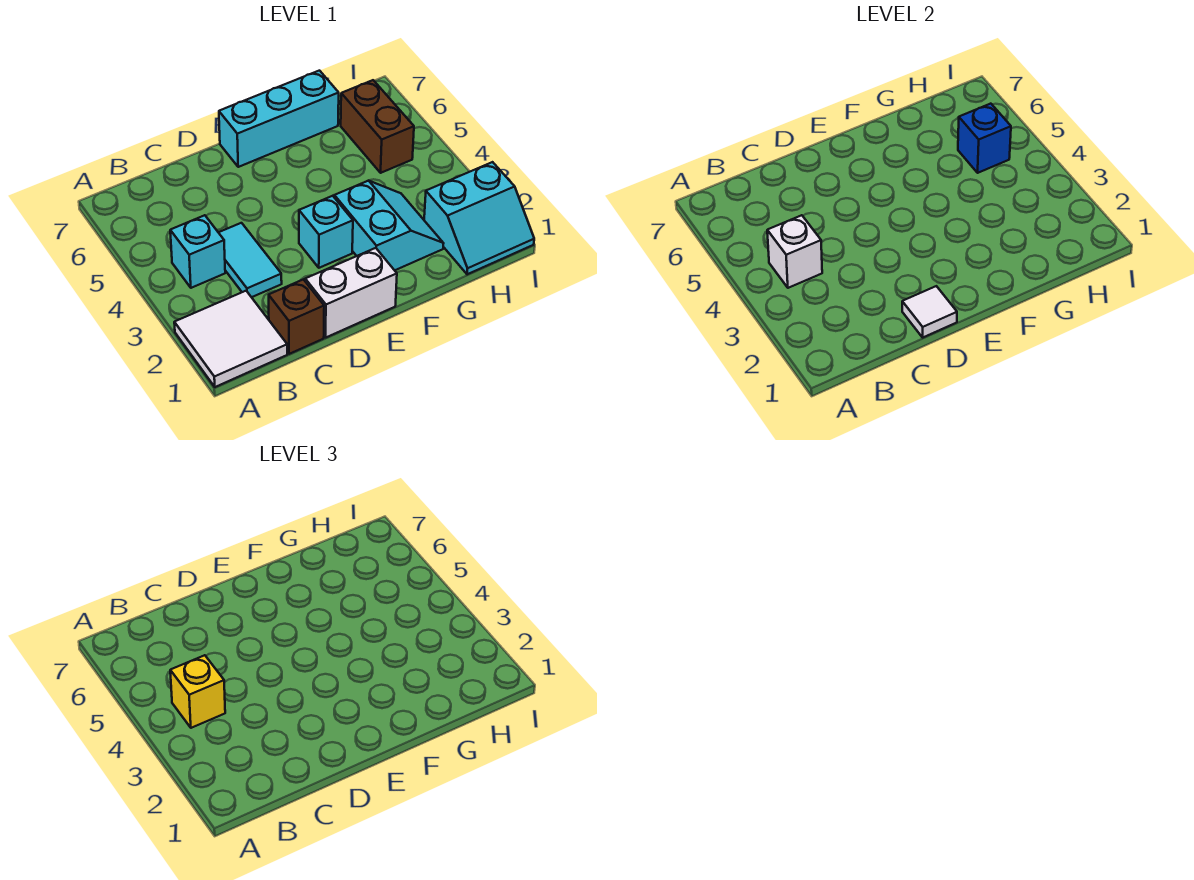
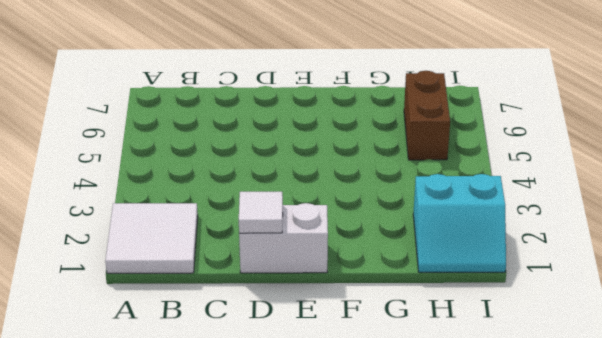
none -> cyan 1x1 brick [170,215,225,288]
none -> brown 1x1 brick [269,279,324,354]
none -> cyan 1x2 tile [218,223,282,297]

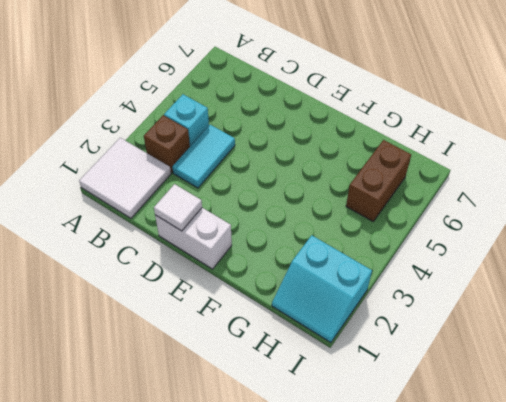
brown 1x1 brick [144,115,190,173] -> brown 1x1 brick moved to [269,279,324,354]
none -> cyan 1x1 brick [299,196,353,268]
none -> cyan 1x3 brick [219,71,339,167]
none -> cyan 2x2 slope [334,181,444,270]

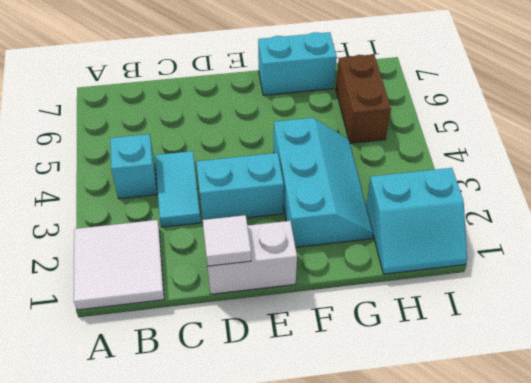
cyan 1x2 brick [196,153,284,220] -> cyan 1x1 brick [299,196,353,268]
cyan 2x3 slope [274,118,373,247] -> cyan 2x2 slope [334,181,444,270]
cyan 1x2 brick [258,32,337,95] -> cyan 1x3 brick [219,71,339,167]
none -> brown 1x1 brick [269,279,324,354]
none -> white 1x1 brick [767,215,822,288]
none -> blue 1x1 brick [958,104,1011,173]

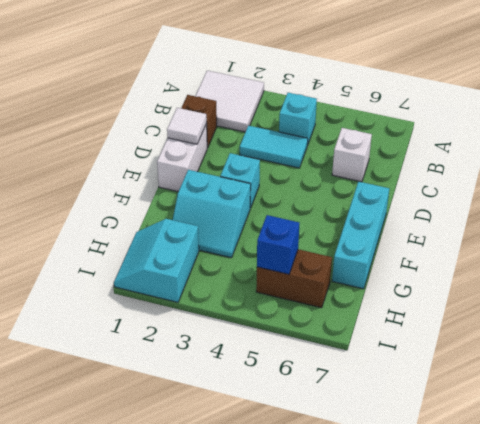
white 1x1 brick [332,128,372,182] -> white 1x1 brick moved to [767,215,822,288]
none -> yellow 1x1 brick [170,655,225,728]

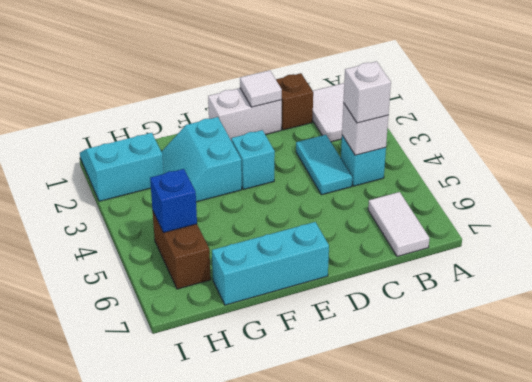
white 1x1 brick [343,62,391,123] -> yellow 1x1 brick [170,655,225,728]
white 1x2 tile [368,192,430,257] -> none

